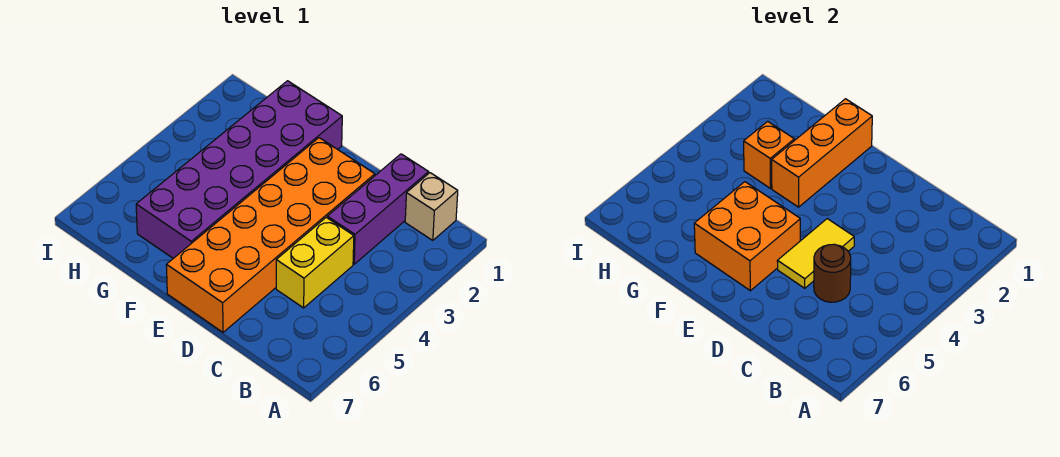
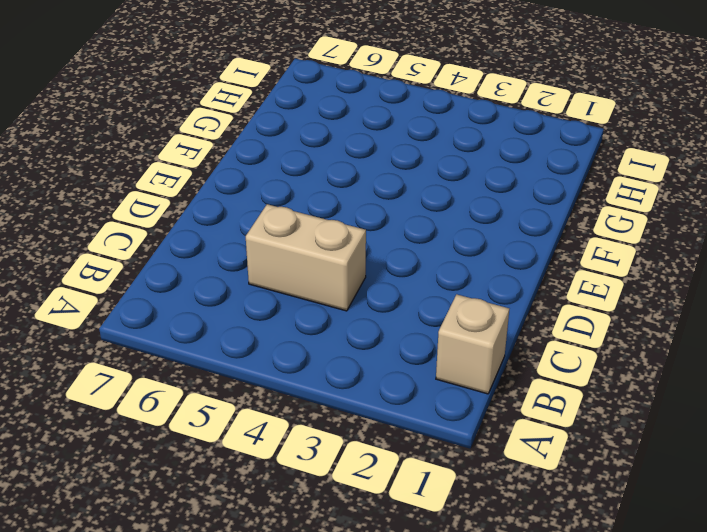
tan 1x2 brick [246,204,366,311] -> yellow 1x2 brick [276,217,354,308]
none -> purple 1x3 brick [327,154,429,264]
none -> orange 2x6 brick [166,138,375,332]

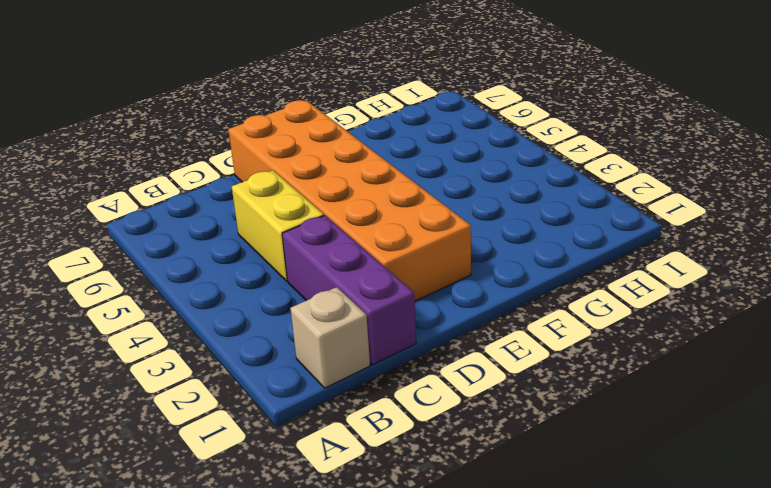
none -> purple 2x6 brick [136,81,342,258]
none -> brown 1x1 round brick [814,244,851,302]

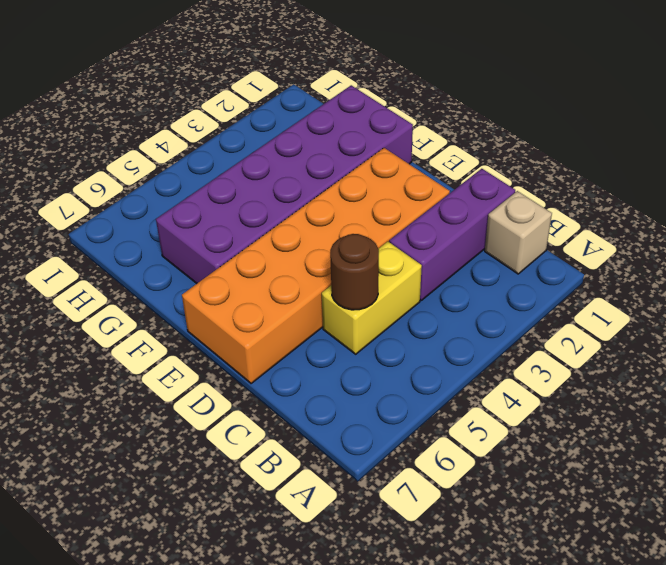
none -> yellow 1x2 tile [777,219,854,288]
none -> orange 2x2 brick [694,182,800,291]

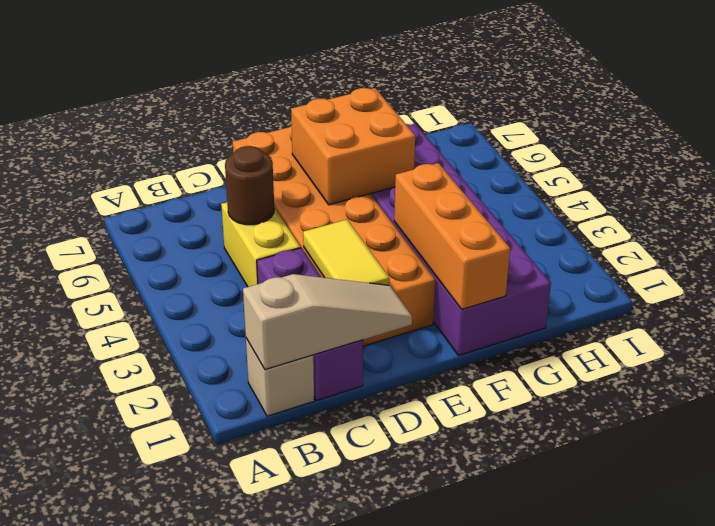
tan 1x3 slope [243,274,412,370] -> none
yellow 1x2 tile [303,220,389,285] -> yellow 1x2 tile moved to [777,219,854,288]
none -> orange 1x1 brick [744,121,794,188]

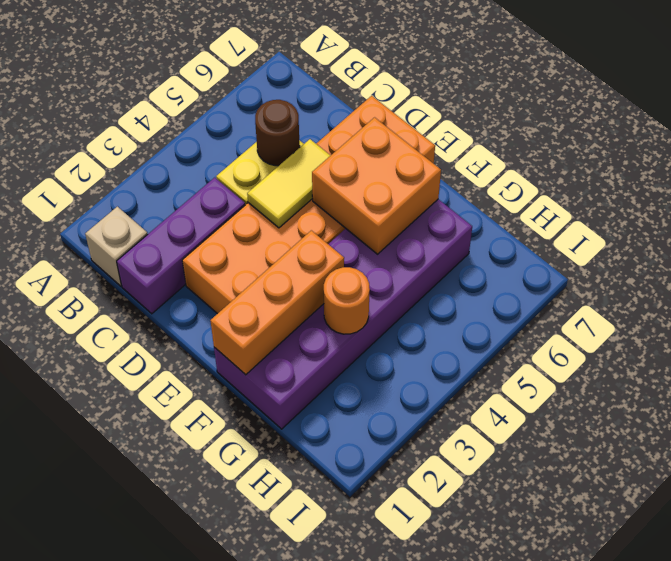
orange 1x1 round brick [324,267,370,334] -> orange 1x1 brick [744,121,794,188]

